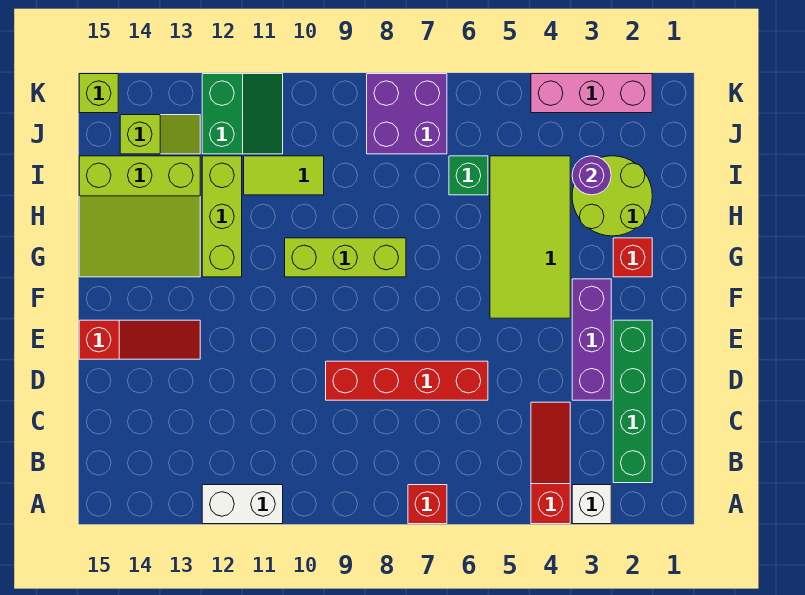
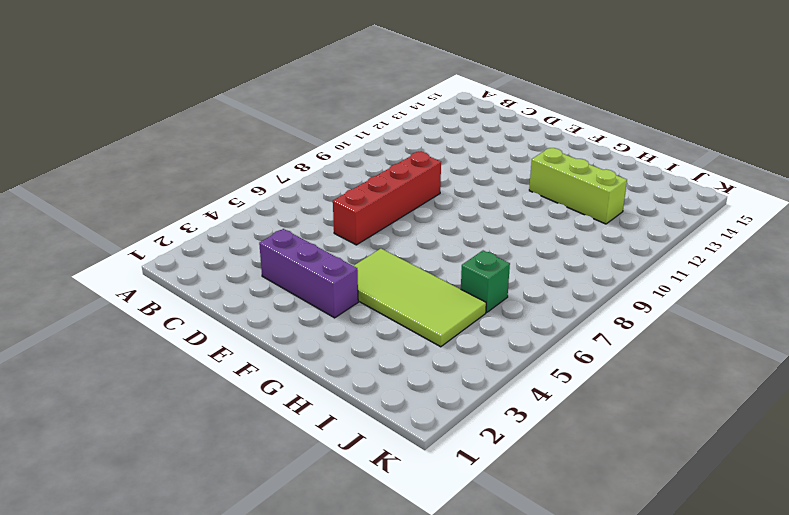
none -> white 1x1 brick [572,485,611,524]
none -> red 1x3 slope [531,402,570,524]
none -> red 1x1 brick [408,485,447,524]

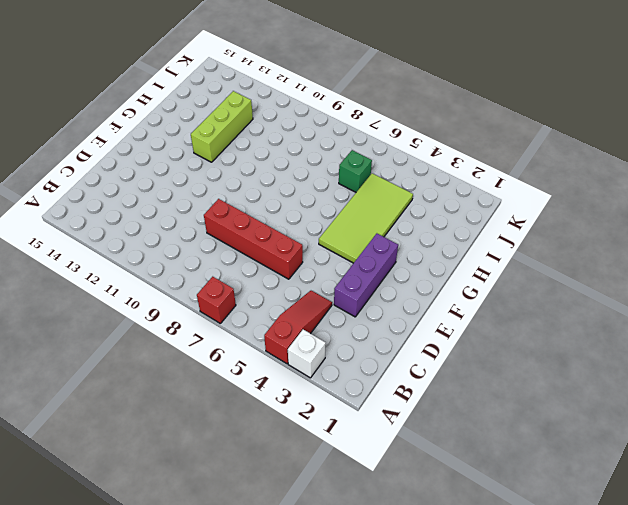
none -> white 1x2 brick [202,485,283,524]
none -> green 1x4 brick [613,320,652,483]
none -> red 1x3 slope [79,320,200,359]

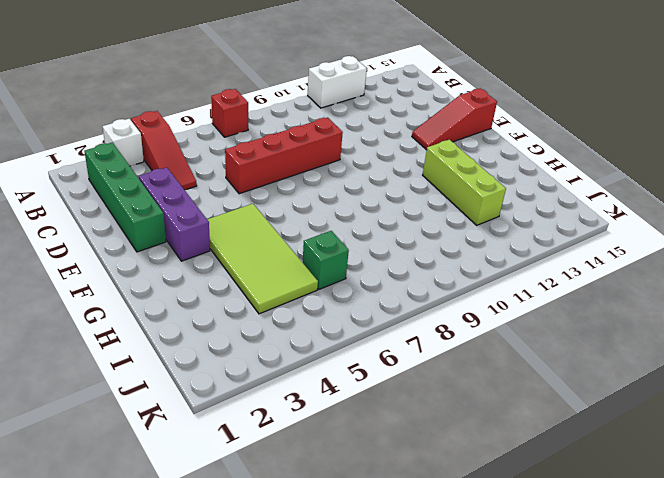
none -> red 1x1 brick [613,238,652,277]
none -> lime 1x3 brick [285,238,406,277]
none -> lime 3x3 slope [79,156,200,277]

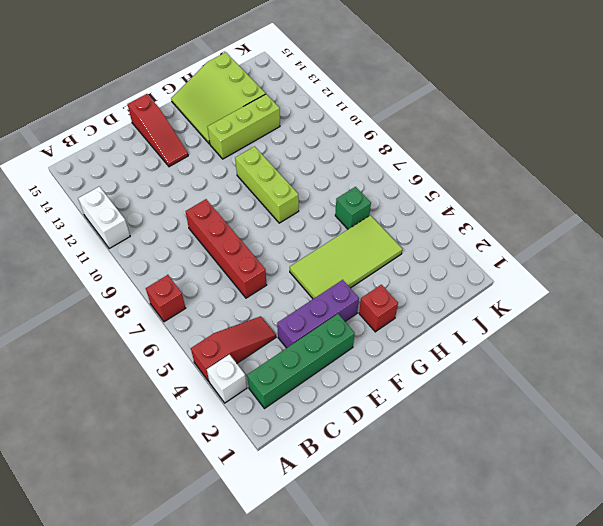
none -> lime 2x2 round brick [572,156,652,236]
none -> lime 1x2 tile [244,156,324,195]
none -> purple 2x2 brick [367,74,447,154]

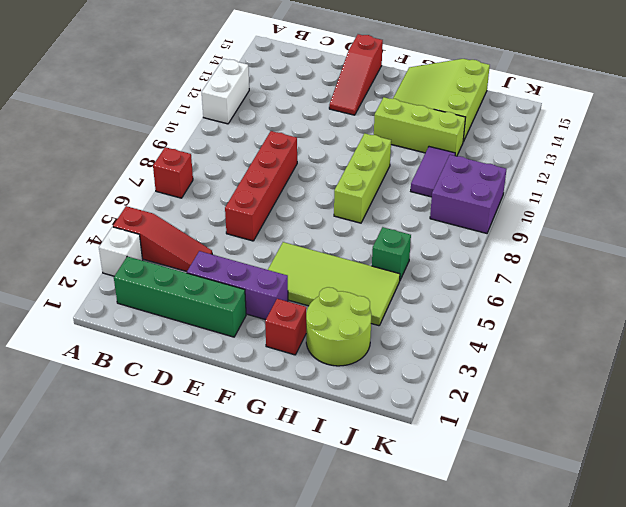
purple 1x2 tile [411,147,455,197] -> lime 1x2 tile [244,156,324,195]
purple 2x2 brick [430,155,506,233] -> purple 2x2 brick moved to [367,74,447,154]
none -> green 2x2 slope [202,74,283,154]
none -> lime 1x2 slope [120,115,200,154]
none -> pink 1x3 brick [531,74,652,113]

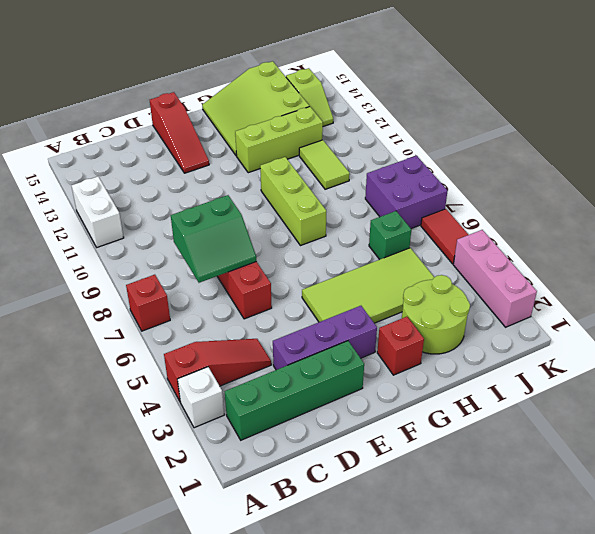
green 2x2 slope [171,195,256,283] -> green 2x2 slope moved to [202,74,283,154]
red 1x2 tile [421,209,468,264] -> none
none -> lime 1x1 brick [79,74,118,113]
none -> purple 1x1 round brick [572,156,611,195]

